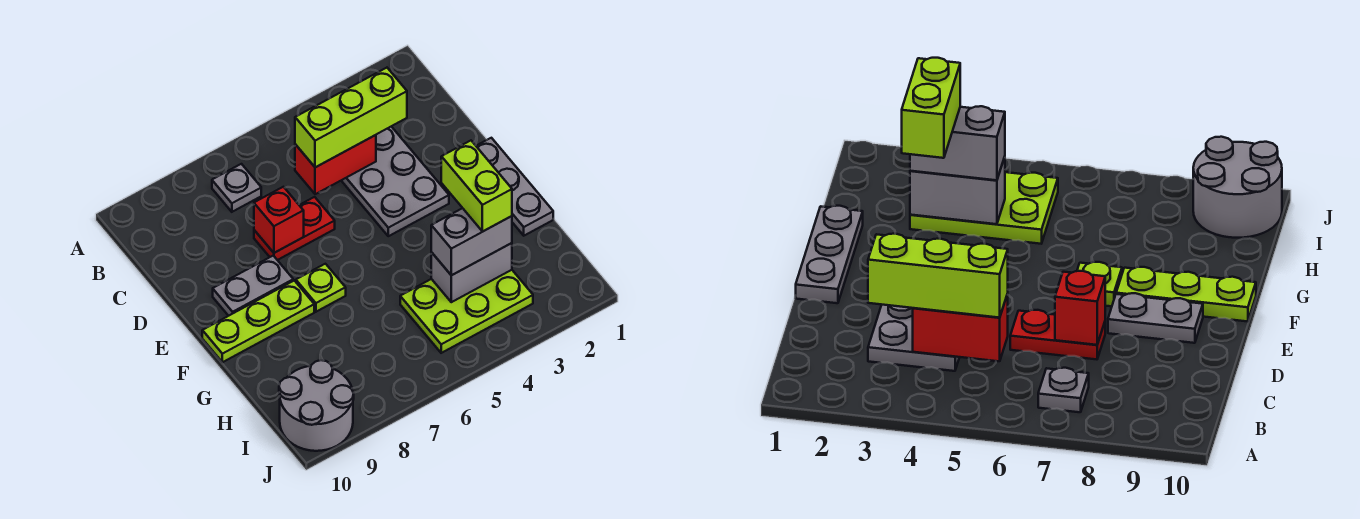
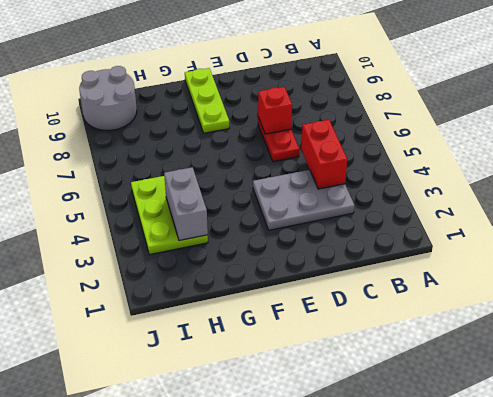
none -> grey 1x1 plate [212,164,261,212]
none -> grey 1x3 plate [476,138,553,236]
none -> grey 1x2 plate [213,256,293,316]

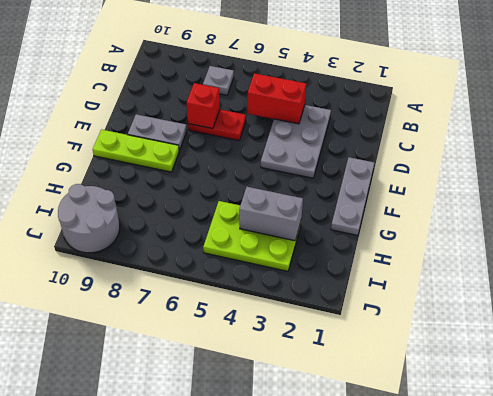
none -> lime 1x1 plate [296,264,346,312]
none -> lime 1x3 brick [295,68,407,167]
none -> grey 1x2 brick [431,208,512,275]

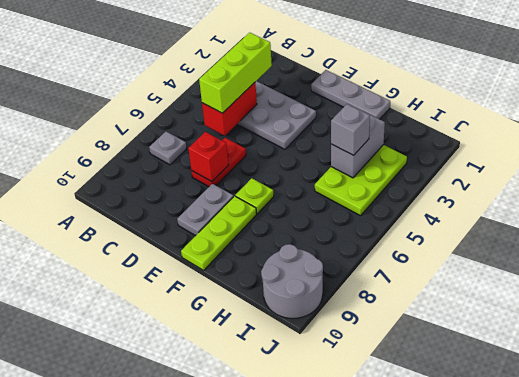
grey 1x1 brick [331,104,370,155] -> grey 1x2 brick [431,208,512,275]
none -> lime 1x2 brick [441,141,512,231]

